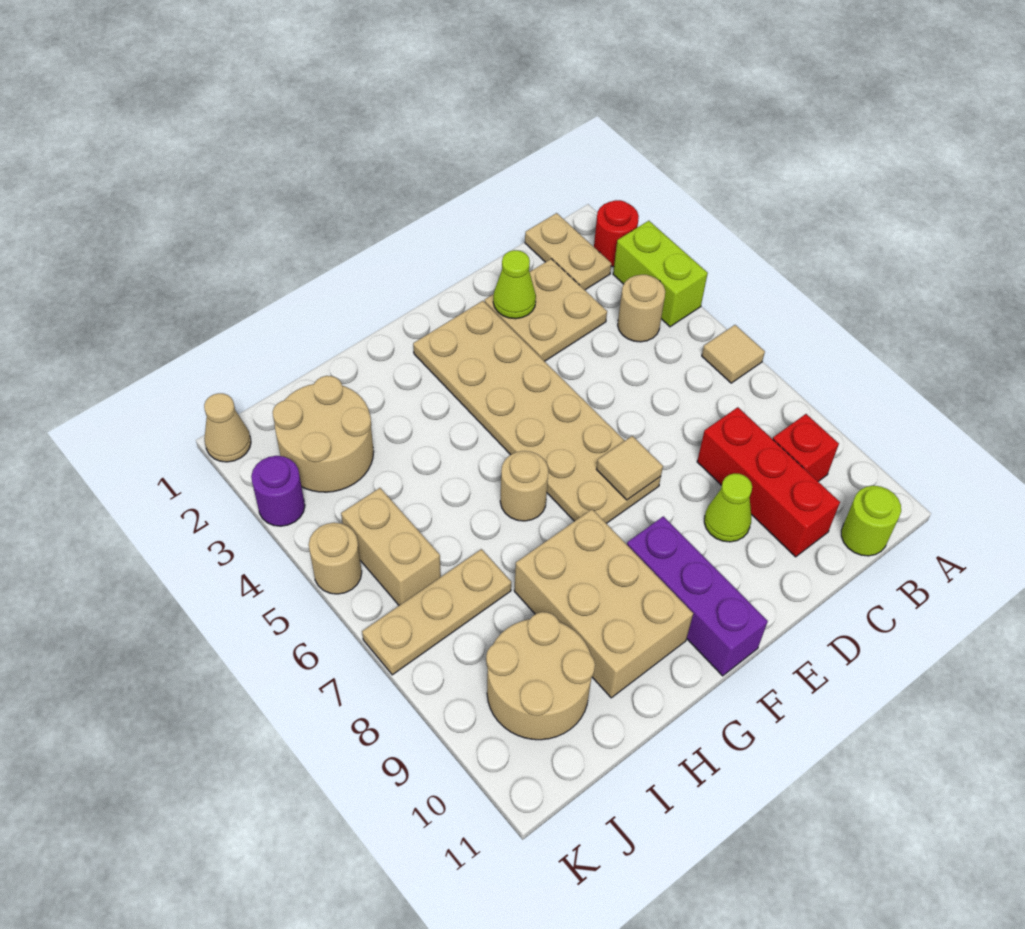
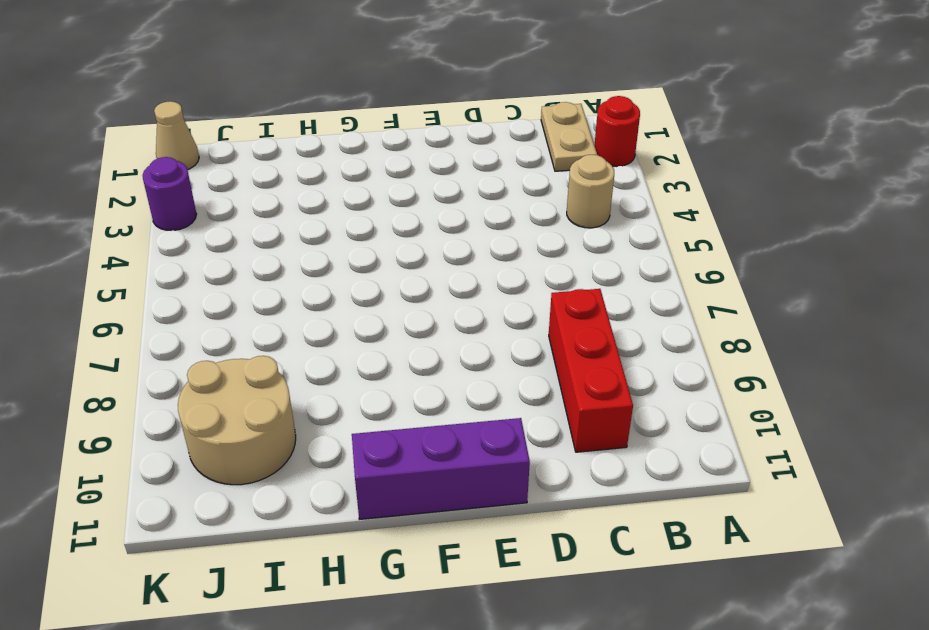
purple 1x3 brick [352,418,530,519] -> purple 1x3 brick turned to [627,516,768,676]
none -> lime 1x2 brick [613,221,708,327]
none -> tan 1x1 tile [702,325,765,383]
none -> red 1x1 brick [773,414,839,481]

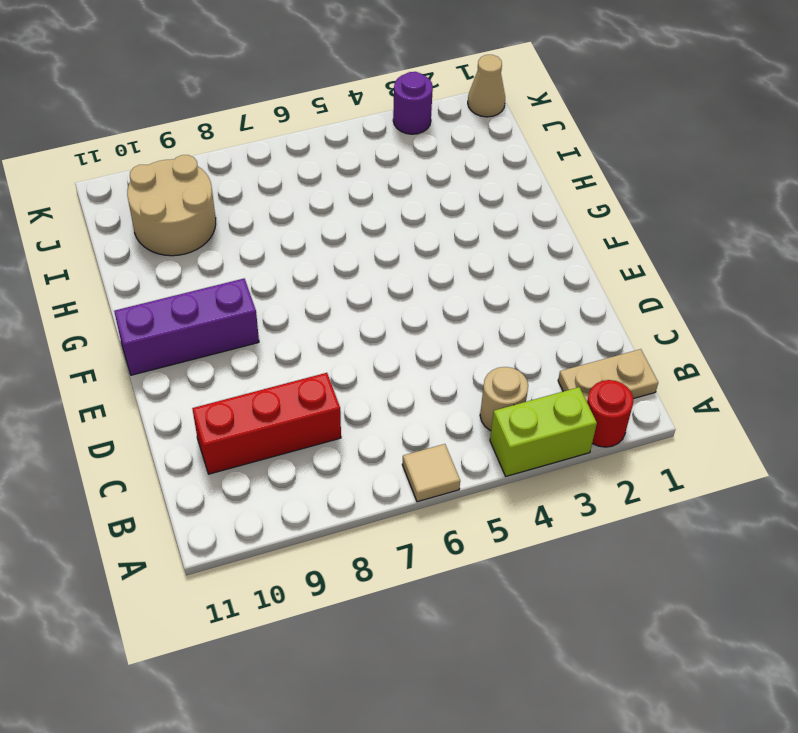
none -> red 1x1 brick [773,414,839,481]
none -> lime 1x1 round brick [841,486,901,556]
none -> tan 2x2 plate [485,259,607,361]

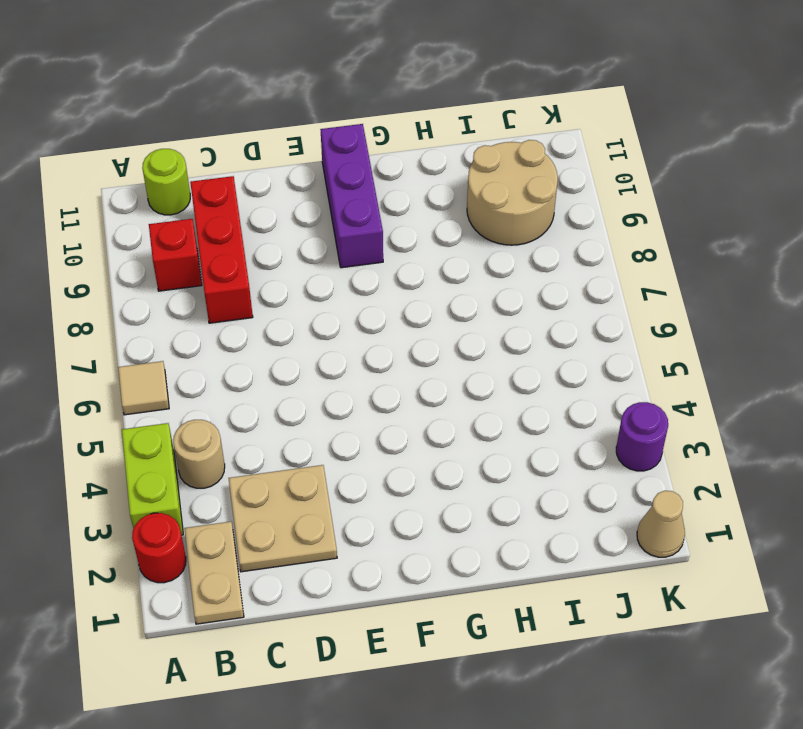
none -> lime 1x1 cone [704,474,752,542]
none -> tan 2x6 plate [413,301,661,523]
none -> tan 1x1 round brick [500,451,548,521]

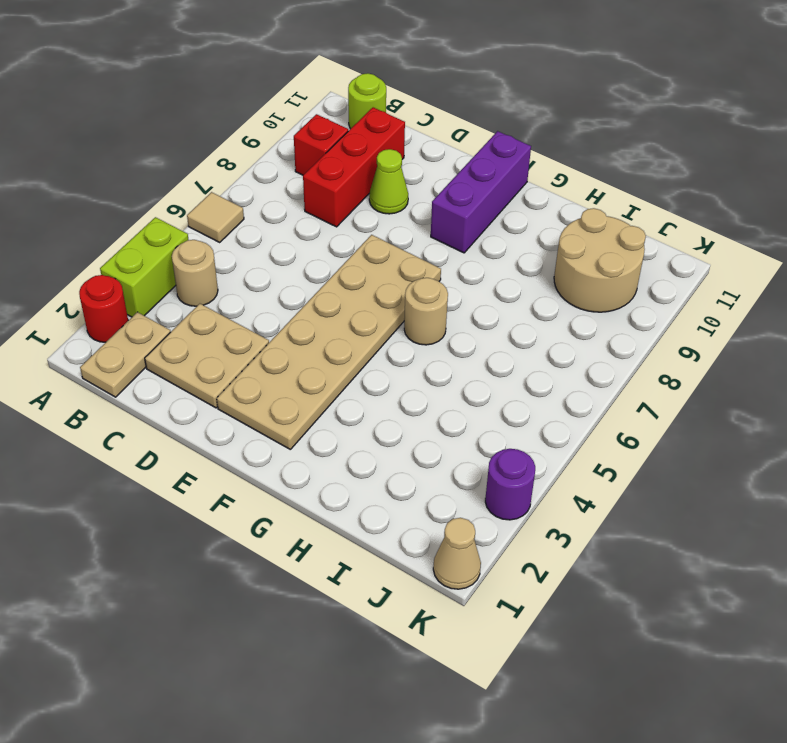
none -> tan 2x3 brick [514,509,693,698]
none -> tan 2x2 round brick [273,376,374,492]
none -> tan 1x3 plate [362,549,511,675]

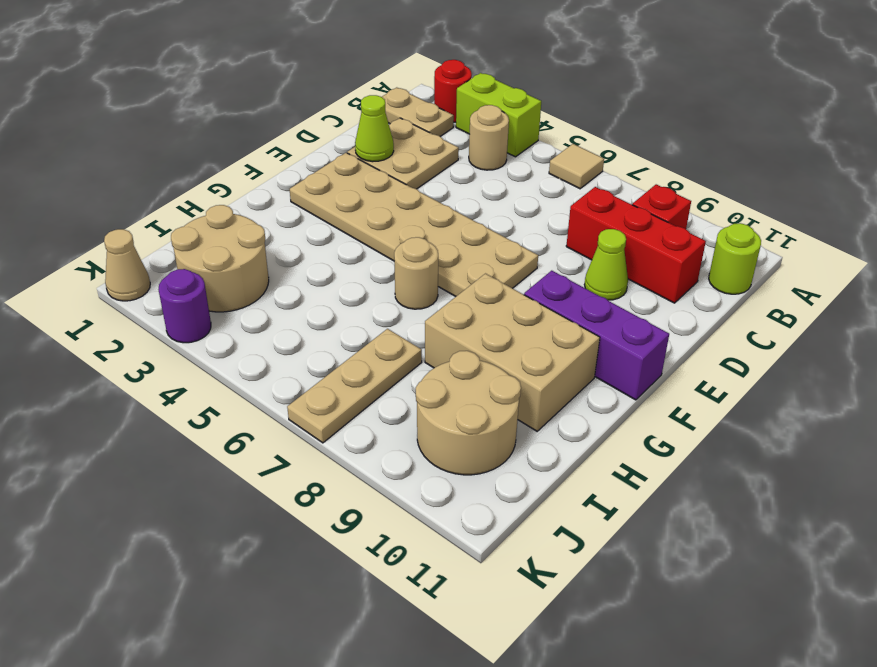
none -> tan 1x2 brick [341,488,441,605]
none -> tan 1x1 round brick [309,523,362,594]
none -> tan 1x1 tile [597,436,663,500]

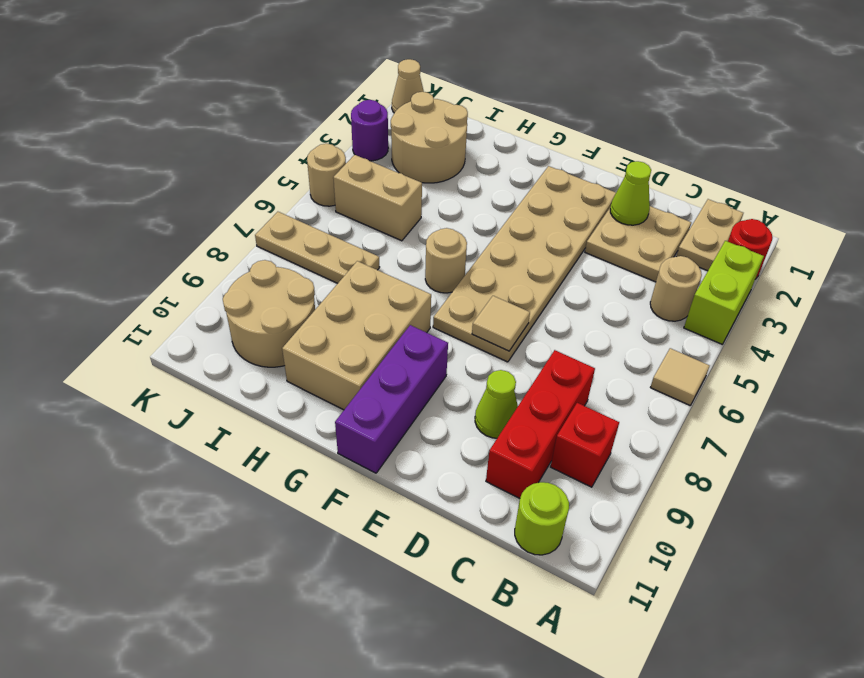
tan 1x2 brick [333,155,422,241] -> tan 1x2 brick turned to [341,488,441,605]

